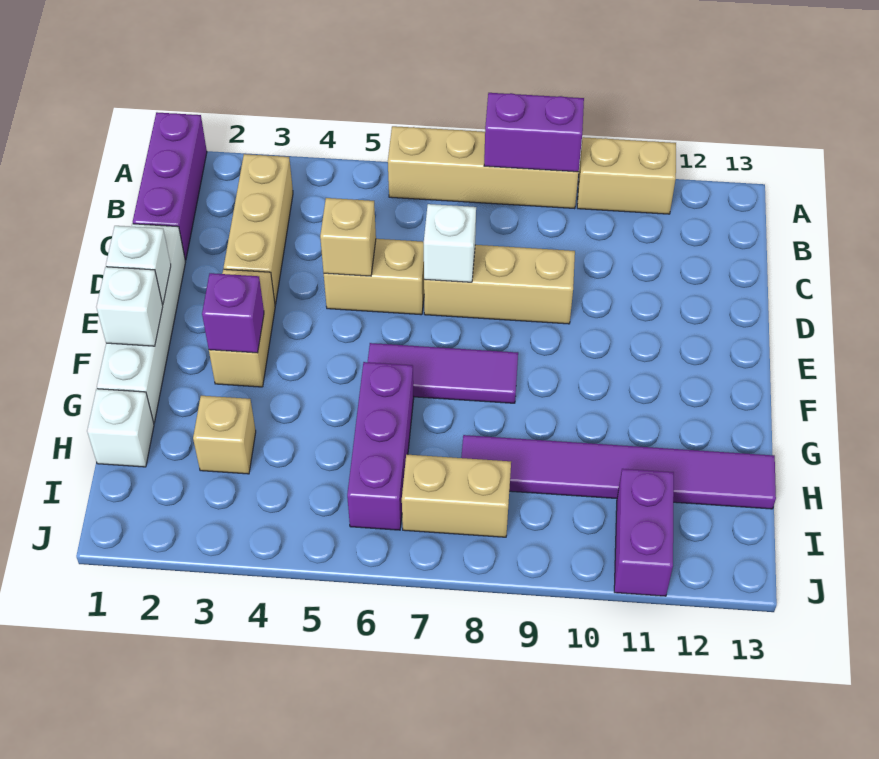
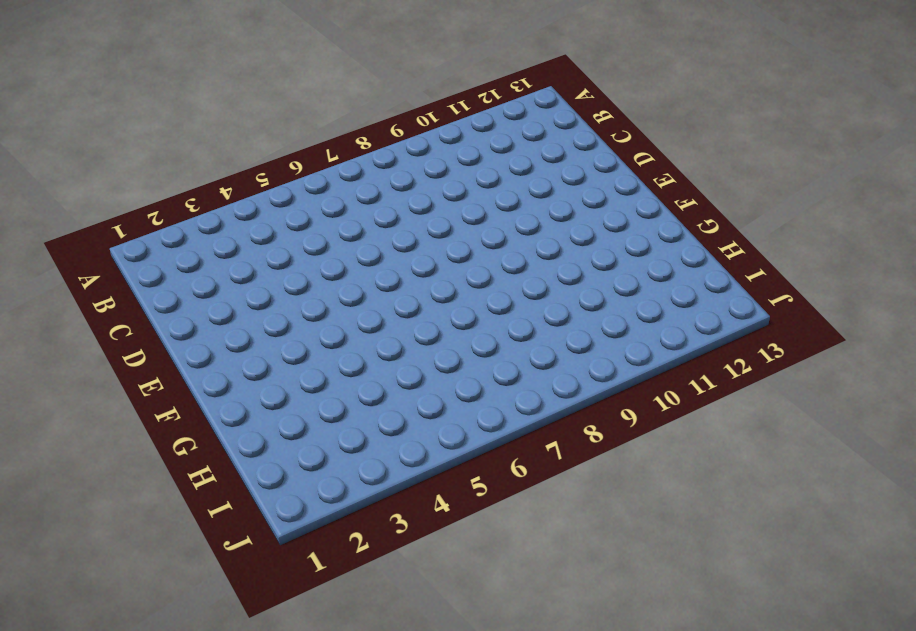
none -> purple 1x3 brick [133,112,207,260]
none -> tan 1x4 brick [388,126,579,209]
none -> tan 1x2 brick [577,137,676,214]

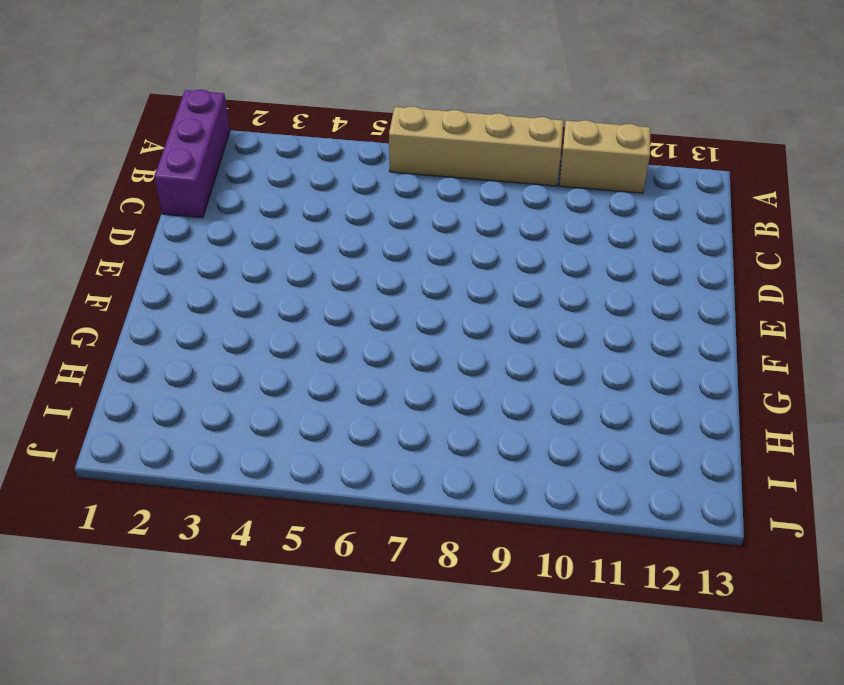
none -> tan 1x3 brick [224,154,293,305]
none -> white 1x4 brick [97,224,186,423]
none -> tan 1x2 brick [324,239,424,315]

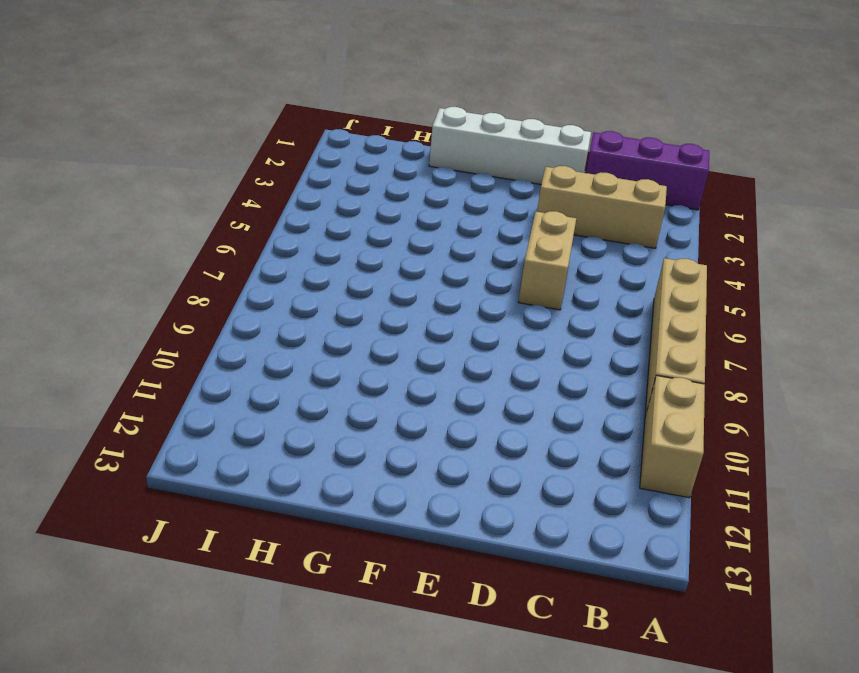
none -> tan 1x3 brick [424,245,575,324]
none -> tan 1x2 brick [209,269,275,387]
none -> purple 1x3 tile [368,343,518,403]

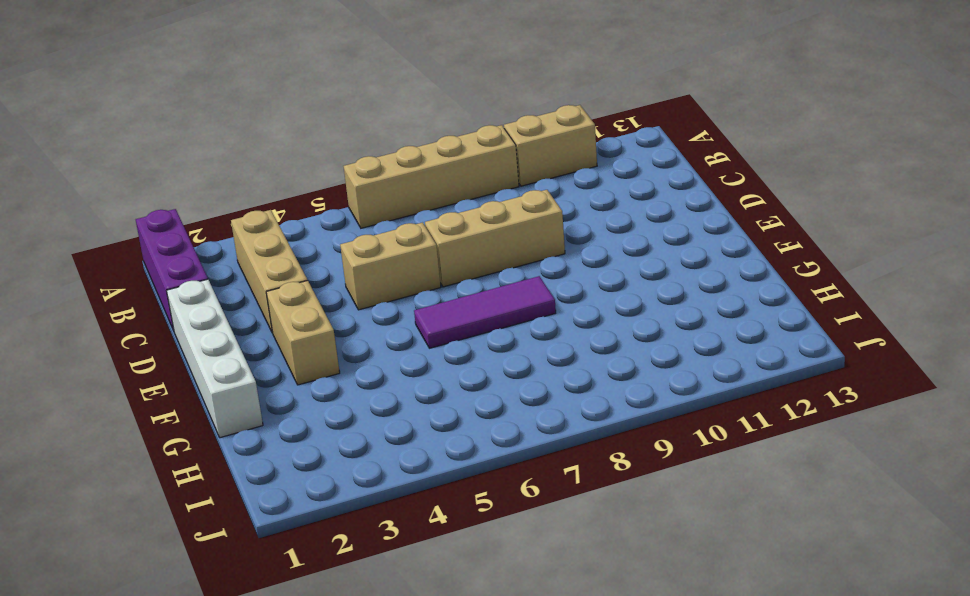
none -> purple 1x3 brick [347,362,414,530]
none -> white 1x1 brick [87,389,154,467]
none -> tan 1x1 brick [193,396,256,474]

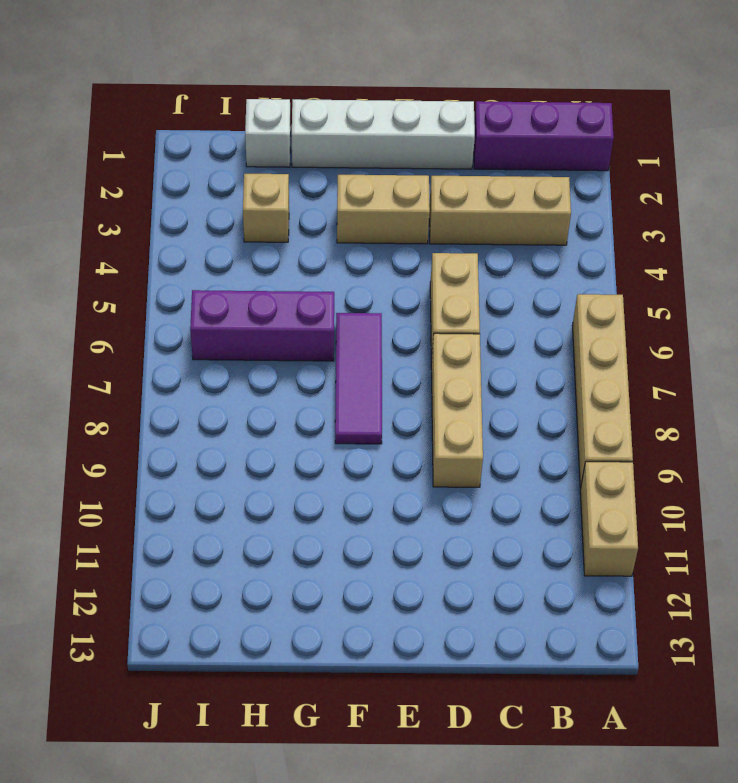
none -> purple 1x6 tile [461,435,776,509]
none -> tan 1x2 brick [402,455,511,537]
none -> purple 1x2 brick [614,469,674,596]

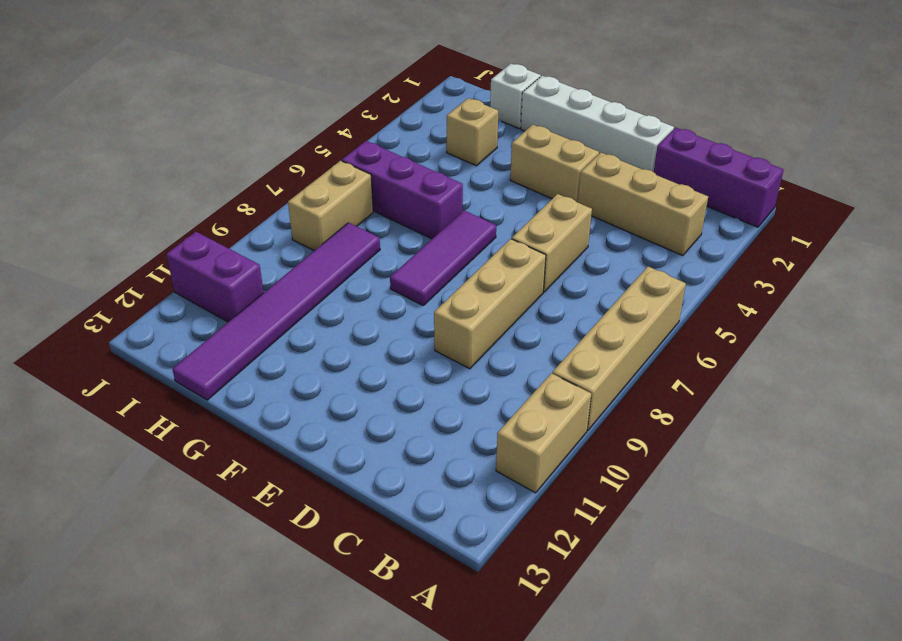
none -> purple 1x2 brick [484,93,584,172]
none -> tan 1x1 brick [320,198,376,276]
none -> white 1x1 brick [424,204,476,282]

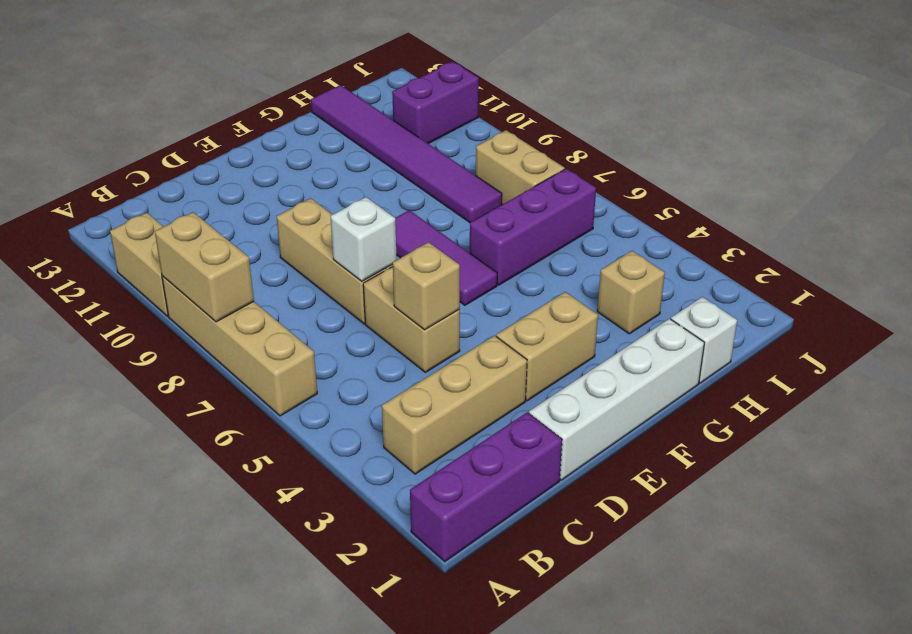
tan 1x2 brick [155,212,254,322] -> purple 1x2 brick [484,93,584,172]
none -> white 1x1 brick [106,226,171,304]
none -> white 1x1 brick [96,267,163,346]
none -> purple 1x1 brick [202,273,264,353]

